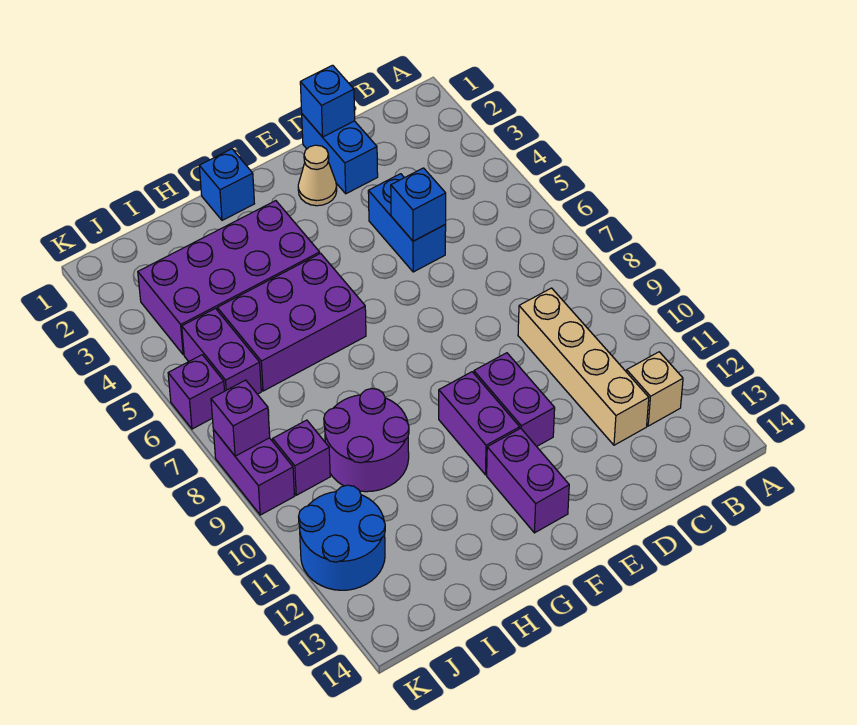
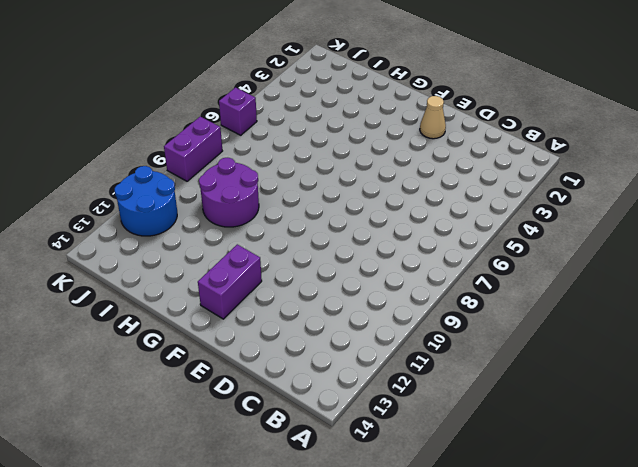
none -> tan 1x1 brick [627,352,683,426]
none -> tan 1x4 brick [518,288,649,445]
none -> blue 1x2 brick [302,114,378,194]

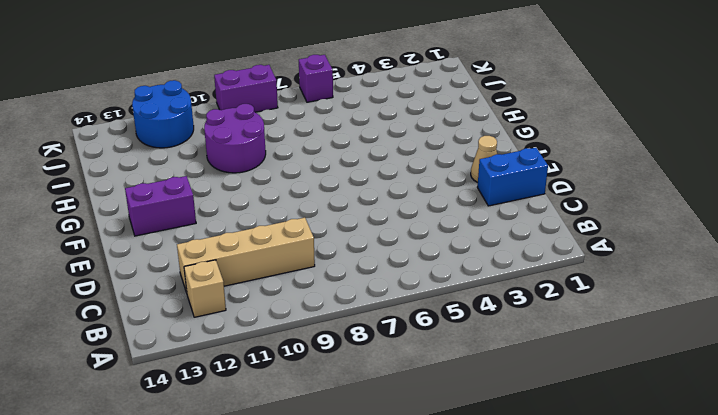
none -> blue 1x2 brick [368,174,446,272]
none -> purple 1x2 brick [474,353,555,446]
none -> purple 1x2 brick [439,372,520,475]

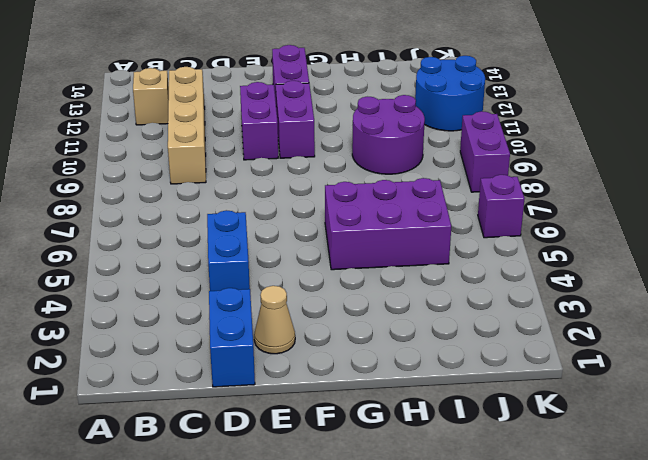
none -> blue 1x1 brick [199,149,255,220]
none -> purple 2x4 brick [138,201,320,355]
none -> purple 1x2 brick [182,308,261,394]

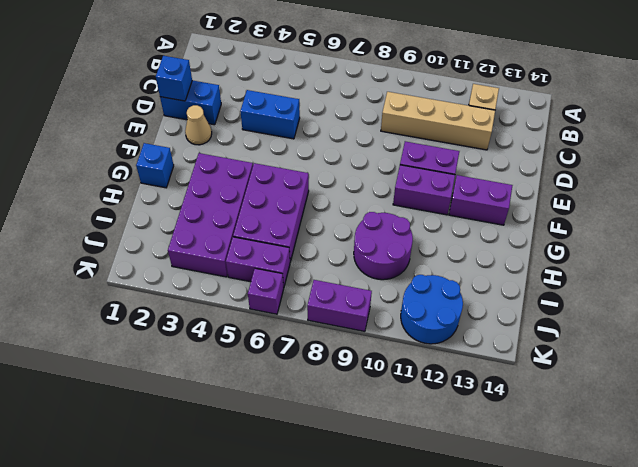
none -> purple 1x1 brick [273,420,330,495]
none -> blue 1x1 brick [391,168,446,241]
none -> purple 1x1 brick [211,380,270,456]

